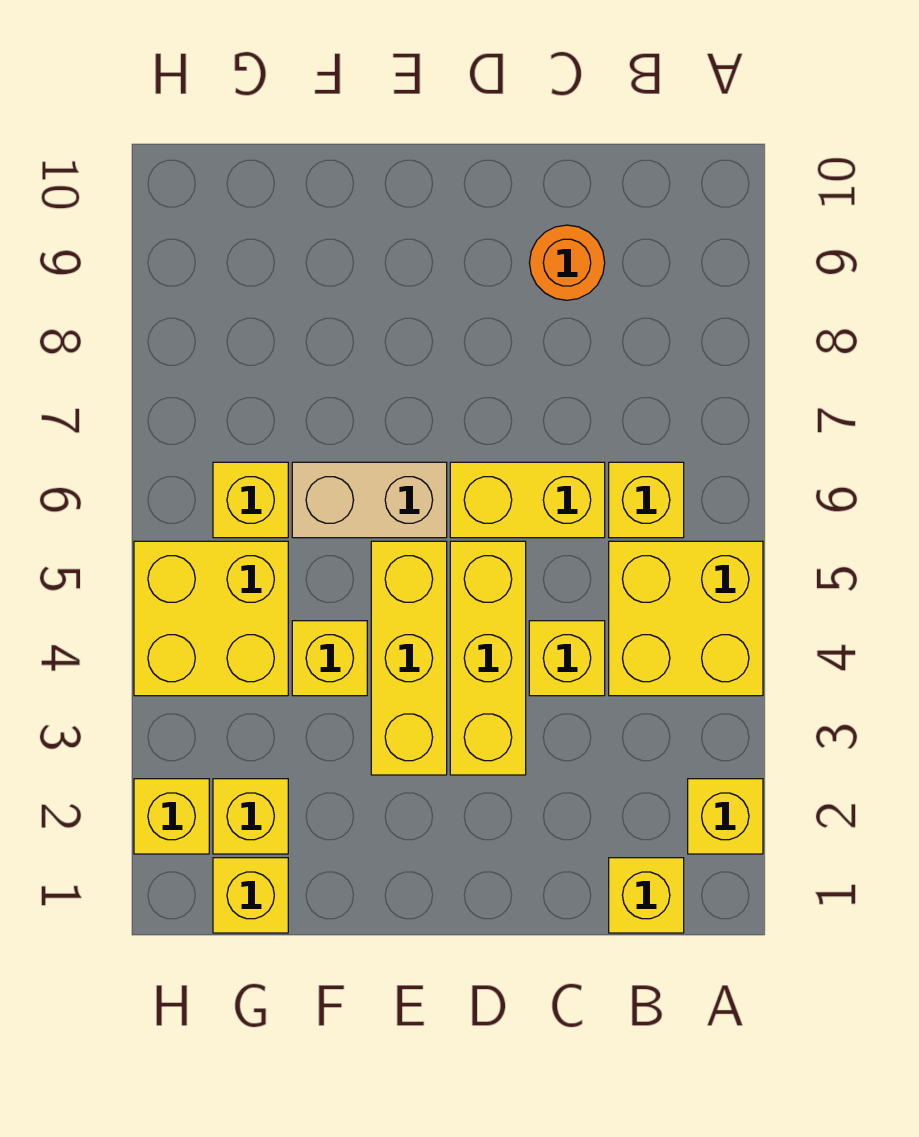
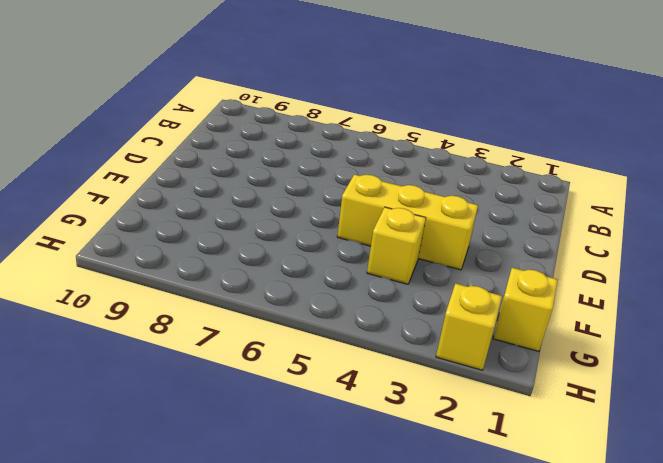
none -> yellow 1x1 brick [688,779,763,854]
none -> yellow 2x2 brick [609,541,763,696]
none -> yellow 1x1 brick [609,858,684,933]

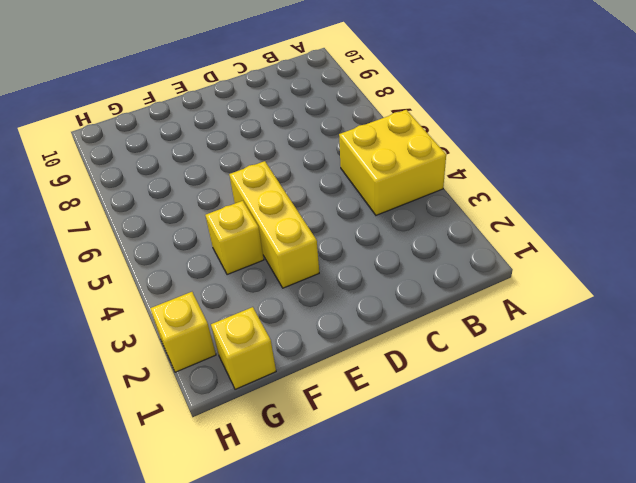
none -> yellow 1x1 brick [688,779,763,854]
none -> yellow 1x1 brick [609,858,684,933]
none -> yellow 1x1 brick [609,462,684,538]

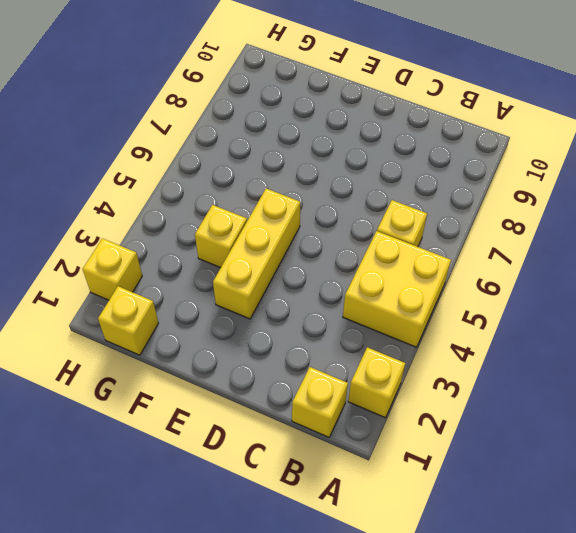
none -> yellow 1x1 brick [529,621,605,696]
none -> yellow 1x2 brick [450,462,605,538]
none -> orange 1x1 round brick [529,225,605,300]

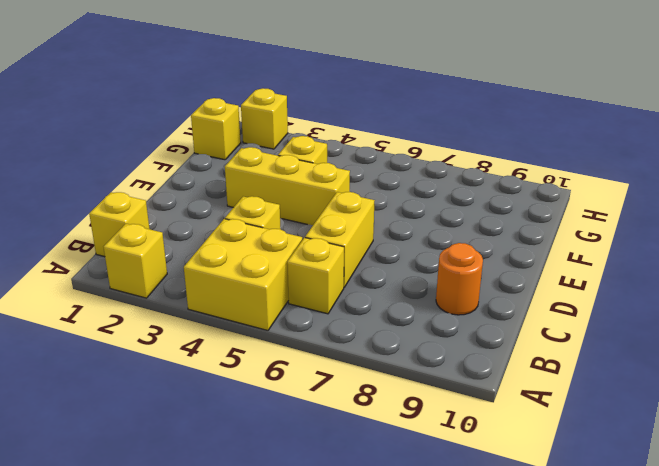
none -> yellow 1x3 brick [450,541,526,775]
none -> tan 1x2 brick [292,462,447,538]
none -> yellow 1x1 brick [213,779,288,854]

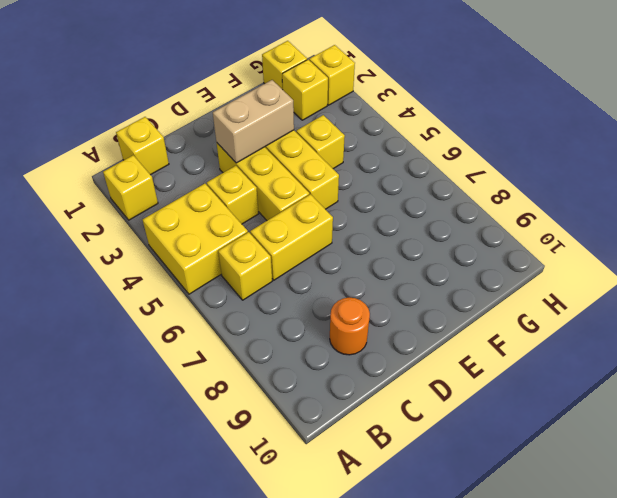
tan 1x2 brick [213,80,294,163] -> tan 1x2 brick moved to [292,462,447,538]
none -> yellow 2x2 brick [134,541,288,696]
none -> yellow 1x1 brick [213,462,288,538]

